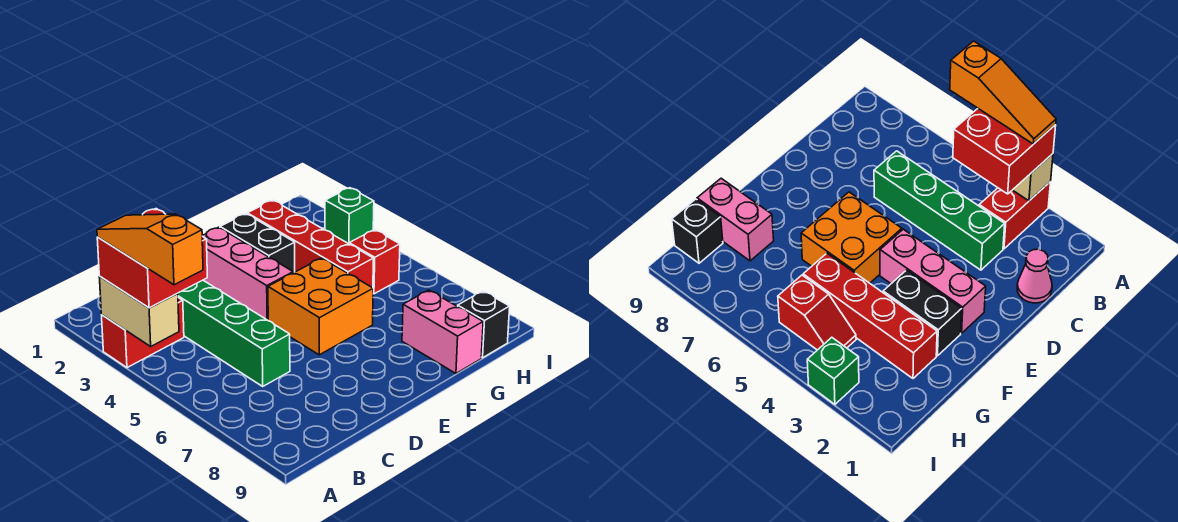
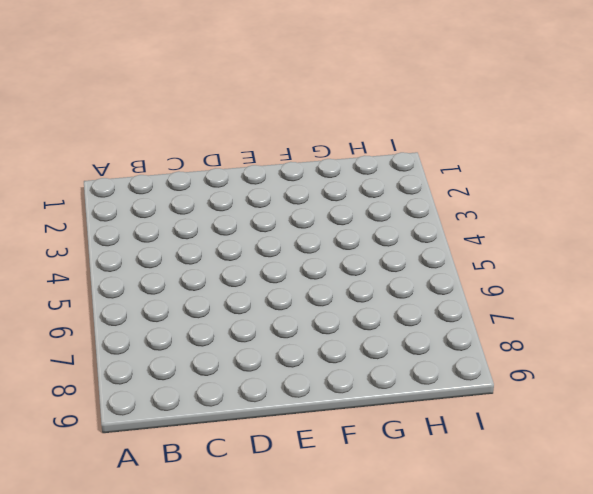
none -> red 1x2 brick [102,298,184,368]
none -> pink 1x1 cone [1017,249,1052,303]
none -> green 1x4 brick [178,280,290,386]

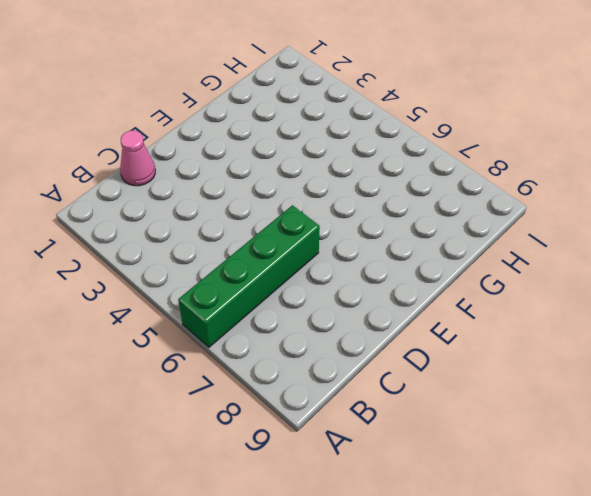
green 1x4 brick [178,205,320,347] -> green 1x4 brick turned to [178,280,290,386]
none -> red 1x2 brick [102,298,184,368]
none -> pink 1x3 brick [202,227,293,320]
none -> orange 2x2 brick [268,258,373,355]

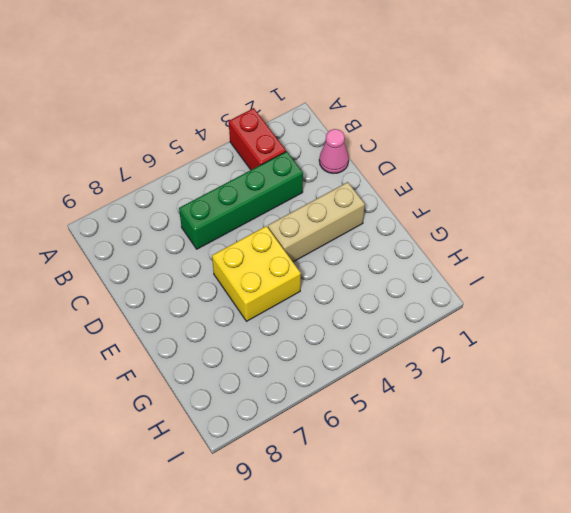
tan 1x3 brick [268,182,365,262] -> pink 1x3 brick [202,227,293,320]
yellow 2x2 brick [212,226,301,321] -> orange 2x2 brick [268,258,373,355]
none -> black 1x2 brick [220,214,295,273]
none -> red 1x4 brick [247,200,374,288]
none -> pink 1x2 brick [402,290,483,373]

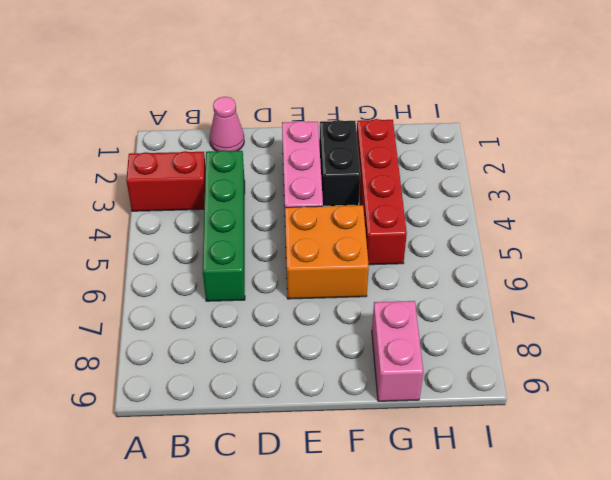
none -> red 1x2 slope [348,230,400,294]
none -> black 1x1 brick [458,291,510,358]
none -> green 1x1 brick [325,188,374,243]

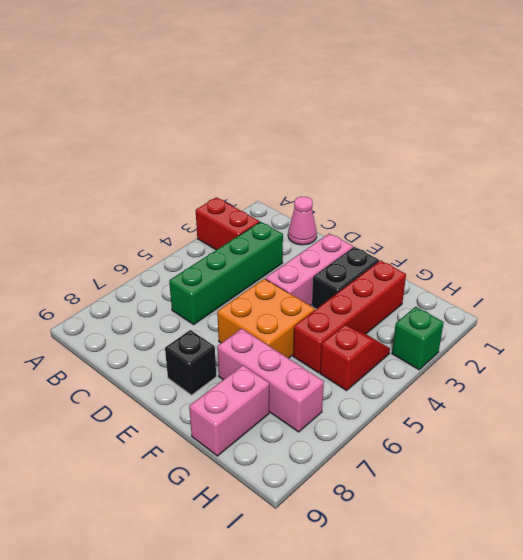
black 1x1 brick [165,330,216,395] -> black 1x1 brick moved to [458,291,510,358]
pink 1x3 brick [217,329,324,432] -> none
none -> tan 1x2 brick [100,277,179,346]
none -> red 2x2 brick [97,209,207,308]
none -> orange 1x3 slope [97,214,203,285]

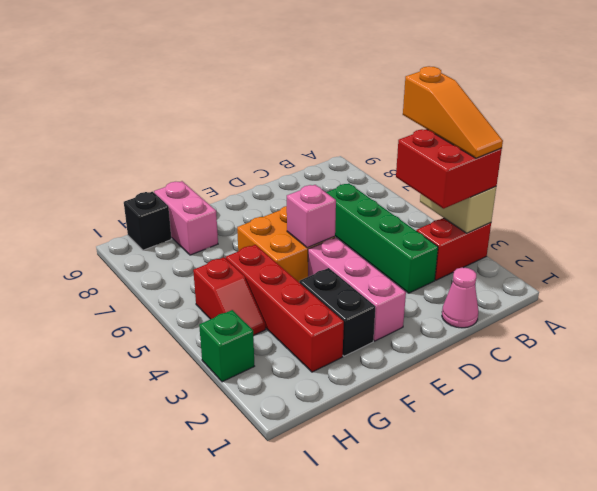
pink 1x1 brick [287,185,336,248] -> none

